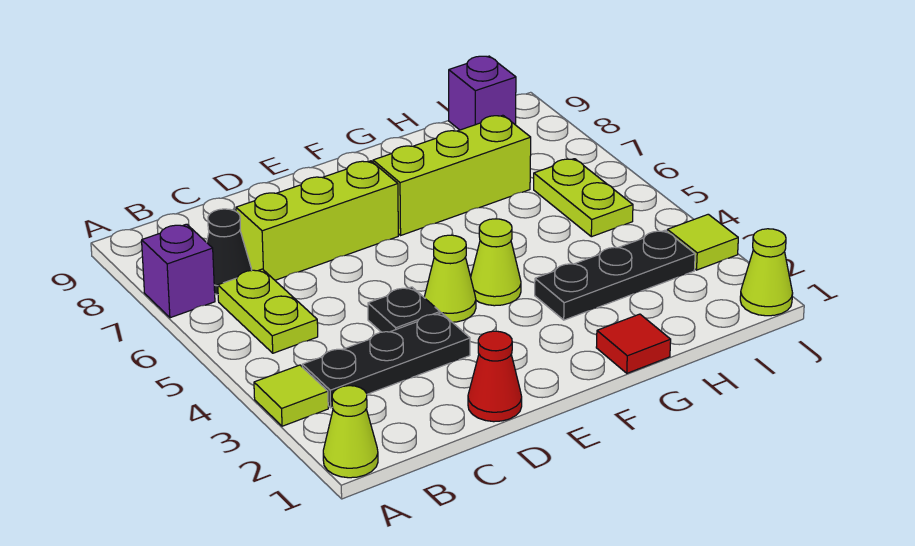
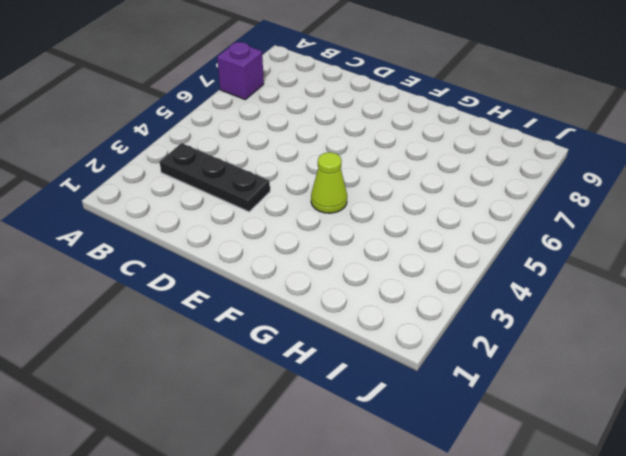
none -> lime 1x1 cone [323,386,378,478]
none -> lime 1x1 tile [254,365,328,426]
none -> lime 1x2 plate [218,269,318,353]

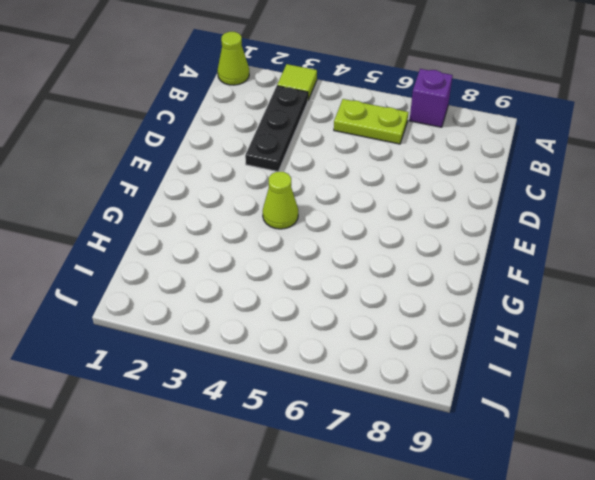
none -> black 1x1 cone [207,209,252,295]
none -> lime 1x3 brick [236,161,398,280]
none -> red 1x1 cone [468,331,522,422]

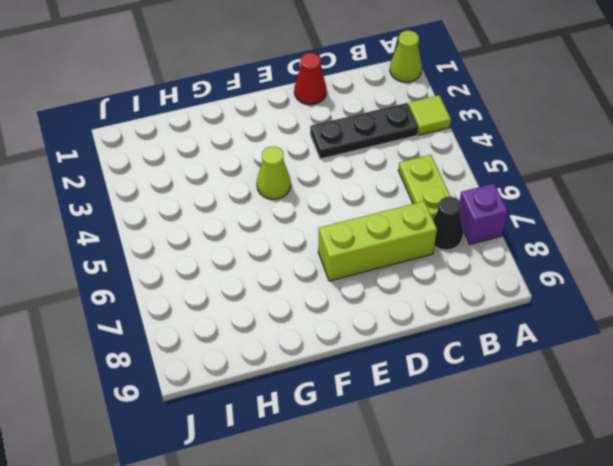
none -> black 1x1 plate [368,287,440,332]
none -> lime 1x1 cone [424,235,476,322]
none -> lime 1x3 brick [373,115,531,235]

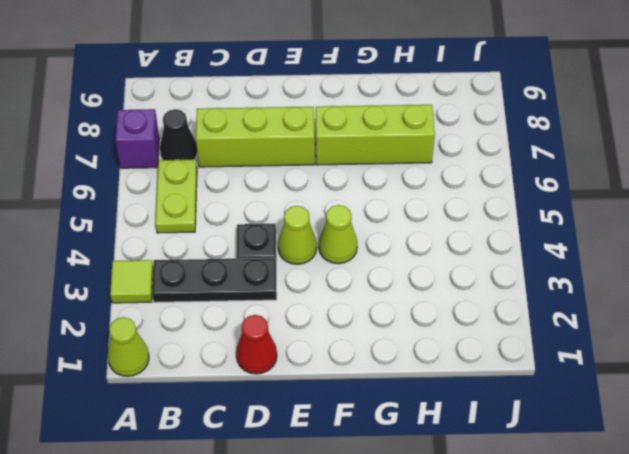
none -> red 1x1 tile [596,314,671,373]
none -> black 1x3 plate [535,230,695,320]
none -> lime 1x2 plate [534,159,633,237]

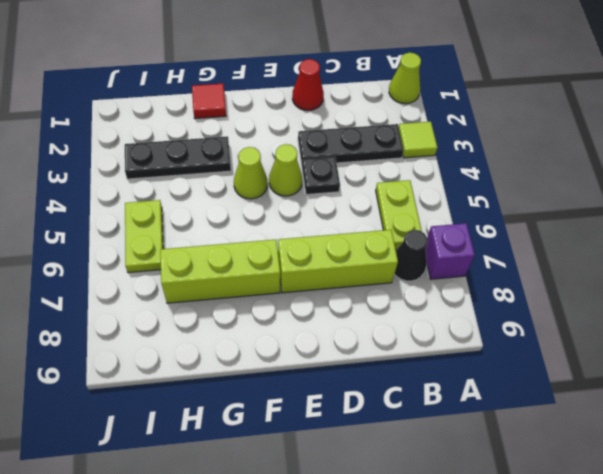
none -> purple 1x1 brick [449,56,516,130]
none -> lime 1x1 cone [740,229,793,316]
none -> lime 1x1 tile [667,214,738,270]

